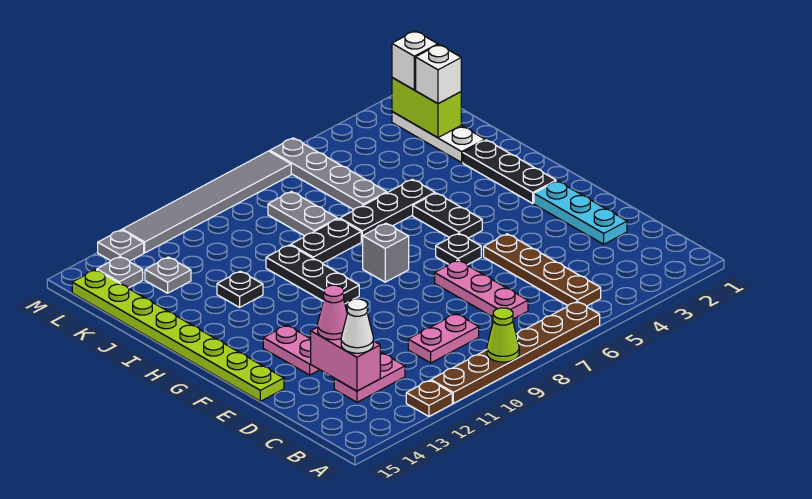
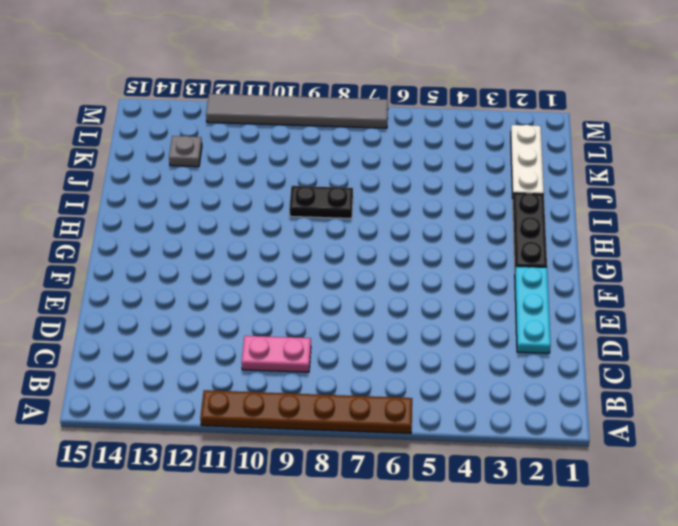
none -> brown 1x1 plate [406,380,452,416]
none -> brown 1x4 plate [484,234,601,306]
none -> pink 1x3 plate [435,260,528,319]
none -> pink 1x2 plate [334,353,405,402]

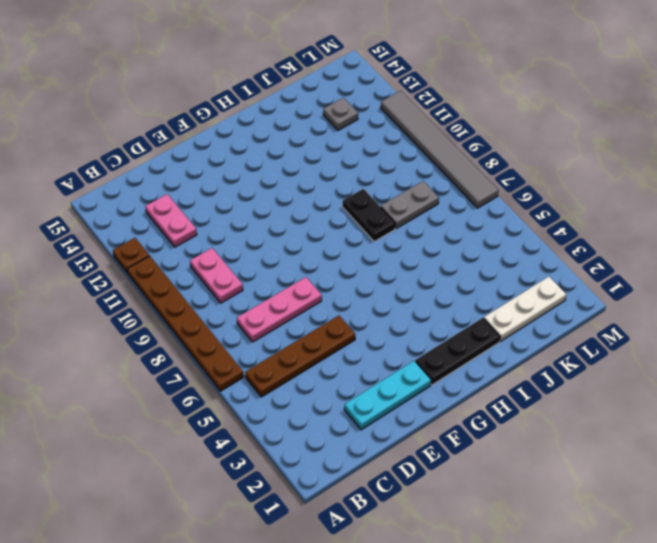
none -> pink 1x2 plate [263,325,319,375]
none -> lime 1x8 plate [72,270,284,401]
none -> black 1x1 plate [436,233,481,265]
none -> black 1x2 plate [413,193,482,238]

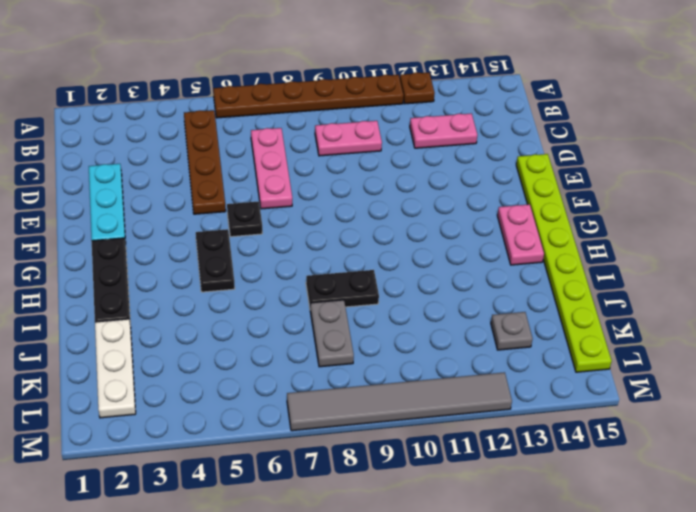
pink 1x2 plate [497,204,544,265] -> pink 1x2 plate moved to [263,325,319,375]
none -> grey 1x1 brick [363,223,409,282]
none -> black 1x3 plate [266,245,359,304]
none -> black 1x3 plate [340,179,435,242]
none -> black 1x1 plate [217,271,263,307]

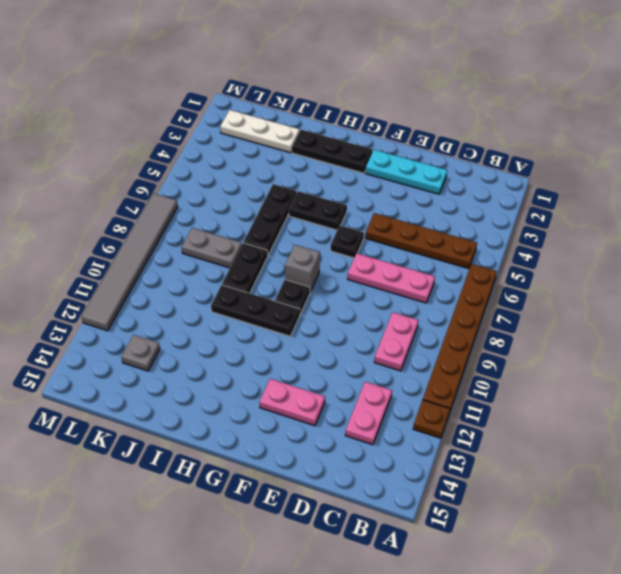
black 1x1 plate [275,280,310,314] -> black 1x1 plate moved to [217,271,263,307]
none -> lime 1x8 plate [72,270,284,401]
none -> grey 1x4 plate [270,138,387,210]
none -> grey 1x1 plate [97,257,143,288]
none -> grey 1x1 plate [98,230,144,261]

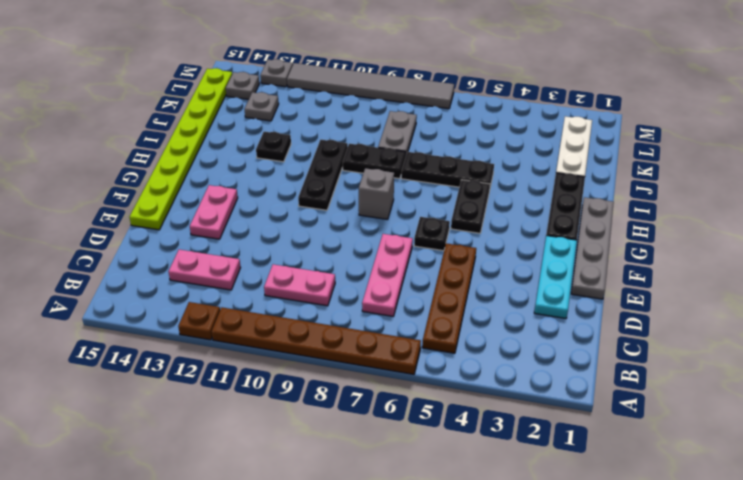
grey 1x4 plate [571,197,614,299] -> grey 1x4 plate moved to [270,138,387,210]
none -> lime 1x1 cone [487,308,519,362]
none -> pink 1x2 brick [311,327,380,391]
none -> lime 1x2 brick [392,78,461,138]
none -> white 1x1 cone [341,299,373,353]

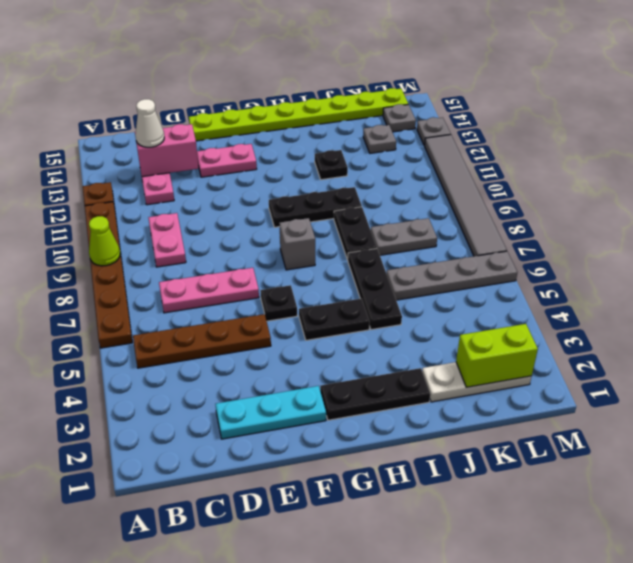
none -> pink 1x1 cone [318,285,347,340]
none -> white 1x1 brick [416,45,461,104]
none -> white 1x1 brick [392,31,438,90]

